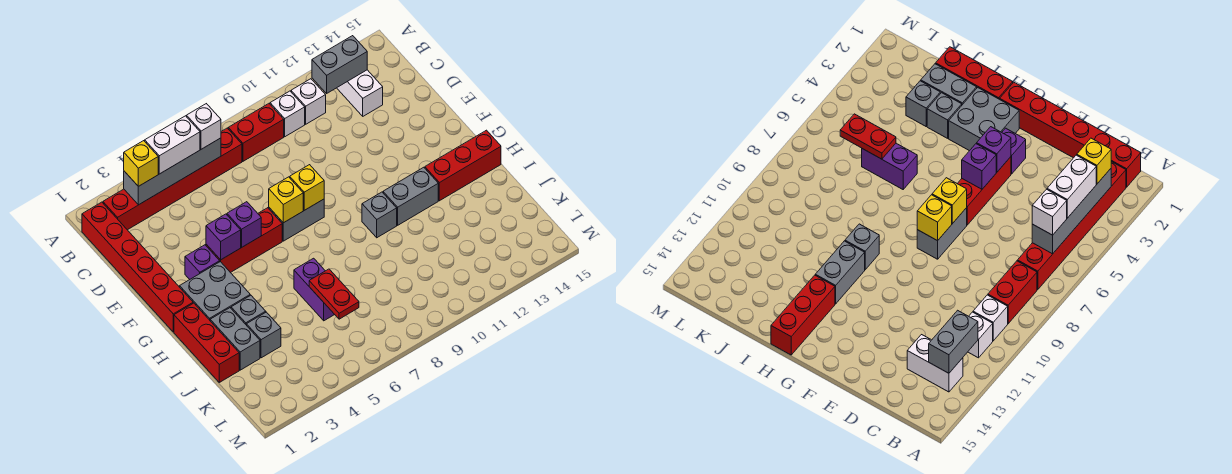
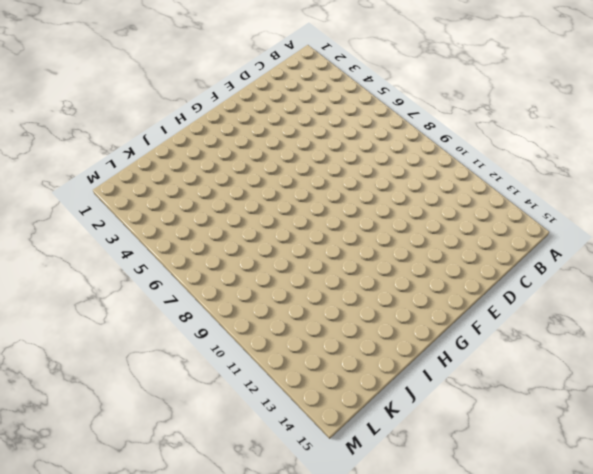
none -> red 1x6 brick [82,202,193,332]
none -> red 1x6 brick [103,128,242,230]
none -> red 1x2 brick [228,104,284,161]

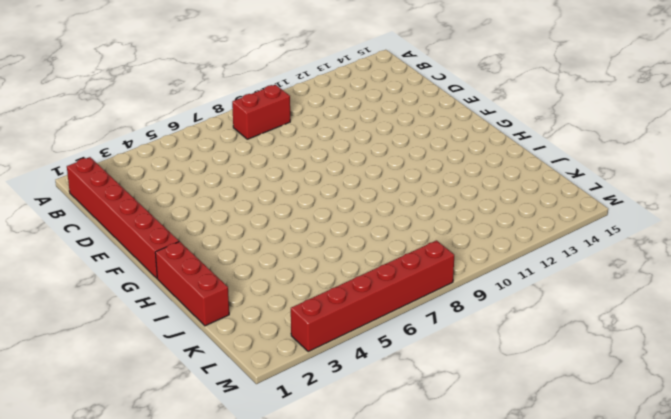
red 1x6 brick [291,240,454,351] -> red 1x6 brick moved to [103,128,242,230]
none -> white 1x1 brick [270,91,305,137]
none -> white 1x1 brick [291,79,326,124]
none -> white 1x2 brick [337,70,383,116]

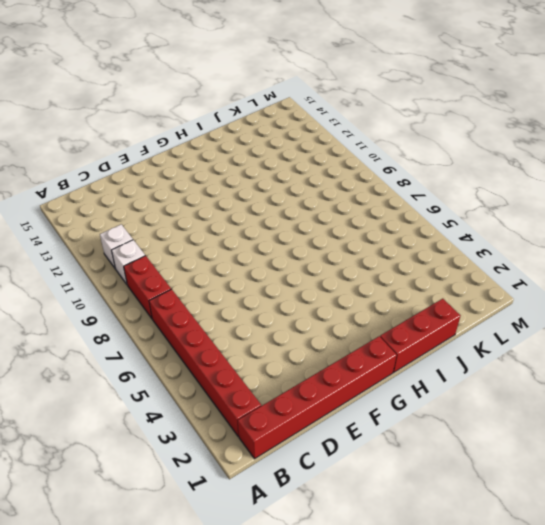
none -> white 1x2 brick [337,70,383,116]
none -> purple 1x1 brick [185,245,220,279]
none -> red 1x3 brick [206,208,282,273]

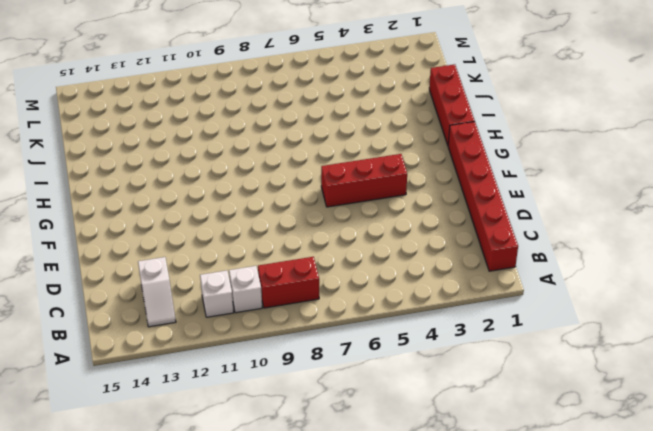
white 1x2 slope [138,257,176,327] -> white 1x2 brick [337,70,383,116]
none -> red 1x6 brick [103,128,242,230]
none -> purple 1x1 brick [185,245,220,279]
none -> grey 1x2 brick [269,199,324,241]

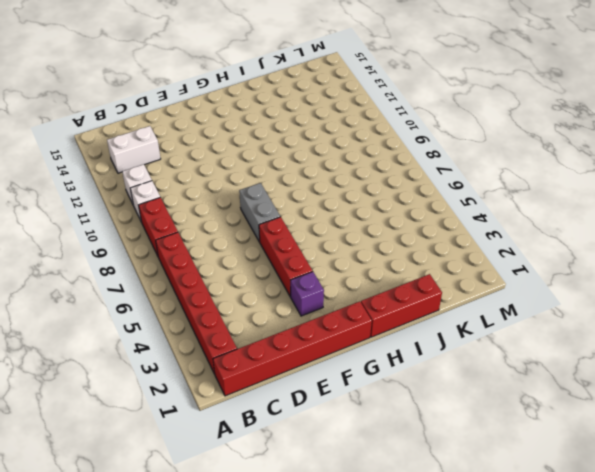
none -> grey 2x2 brick [180,262,250,320]
none -> grey 1x1 brick [362,192,397,238]
none -> grey 1x2 brick [383,167,438,225]

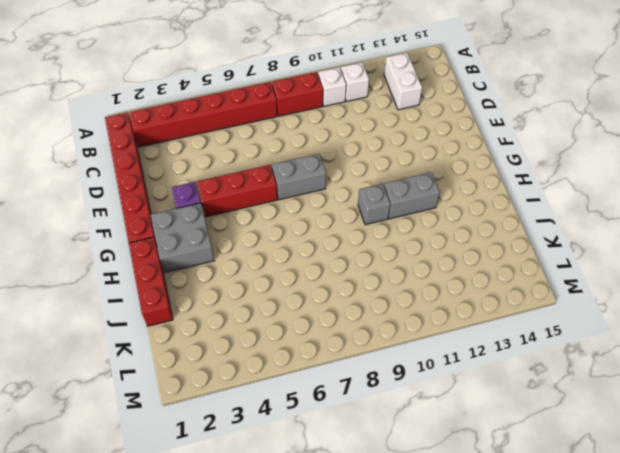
none -> red 1x3 brick [425,130,501,201]
none -> grey 1x2 brick [210,308,260,370]
none -> grey 1x1 brick [231,295,266,324]

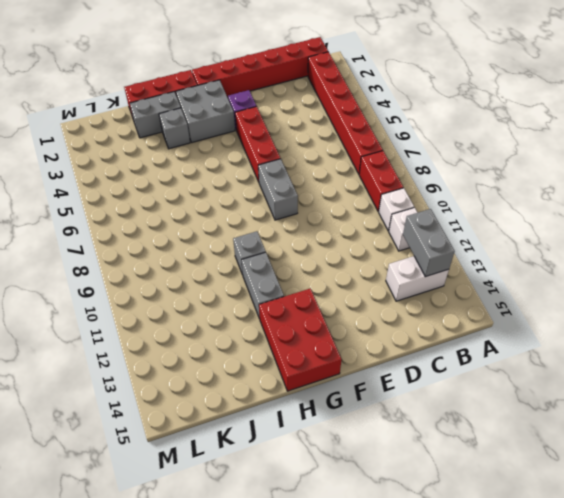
red 2x3 brick [259,288,342,391] -> red 1x3 brick [425,130,501,201]
none -> purple 1x2 brick [294,258,335,321]
none -> grey 1x1 brick [246,312,281,358]
none -> grey 1x4 brick [124,138,221,205]

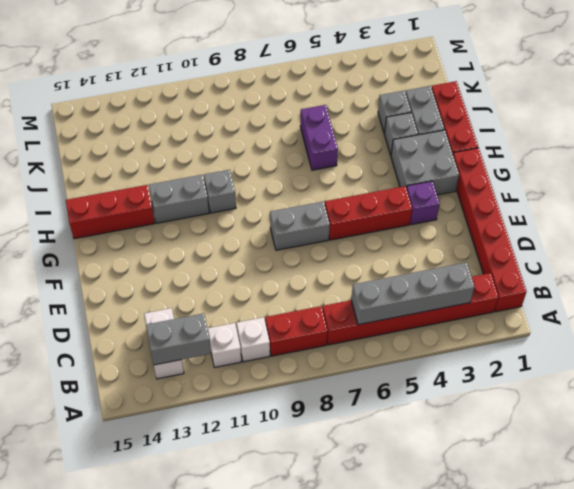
none -> purple 1x1 brick [206,214,241,260]
none -> purple 1x1 brick [227,202,261,247]
none -> yellow 1x1 brick [269,177,303,223]

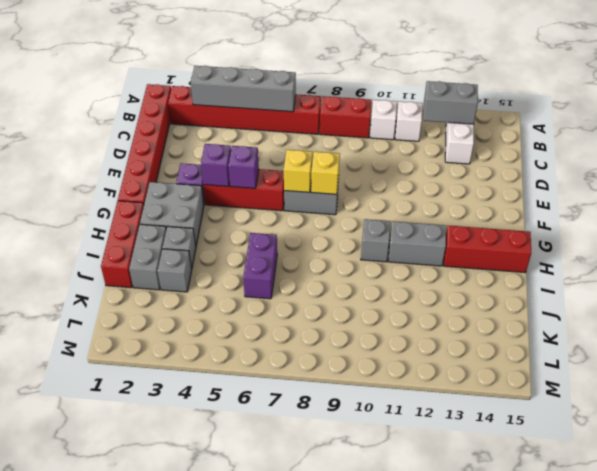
none -> red 1x2 plate [309,269,359,319]
none -> yellow 1x1 brick [124,141,158,186]
none -> white 1x2 brick [145,116,200,174]

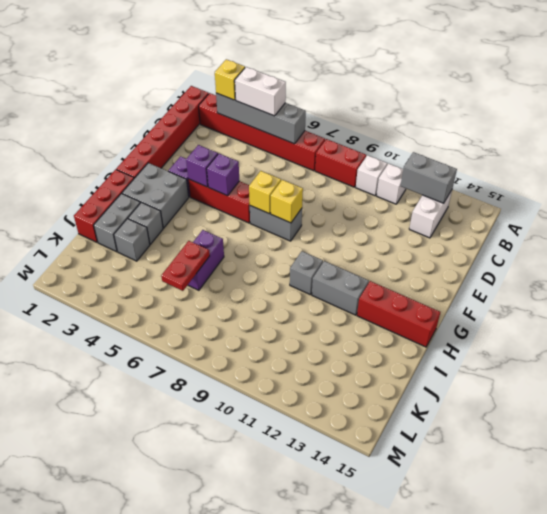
none -> white 1x1 brick [187,104,221,149]

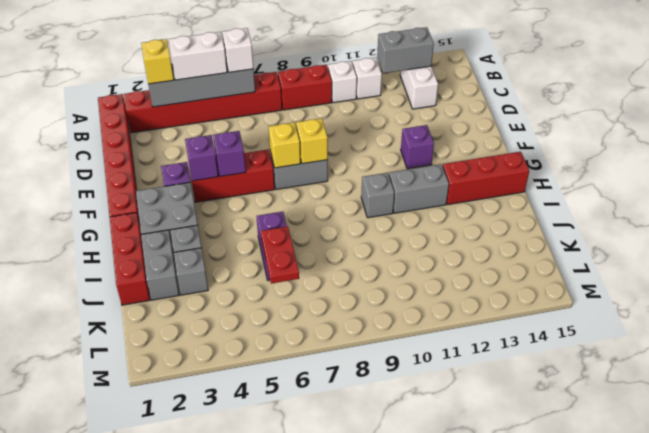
purple 1x1 brick [401,125,434,169] -> none

